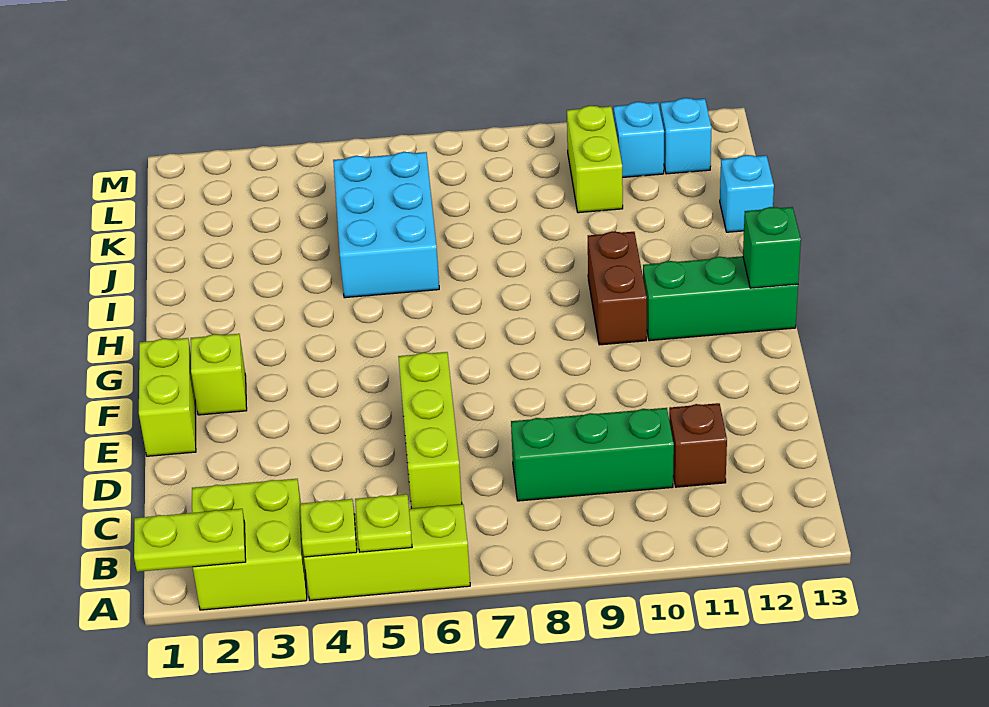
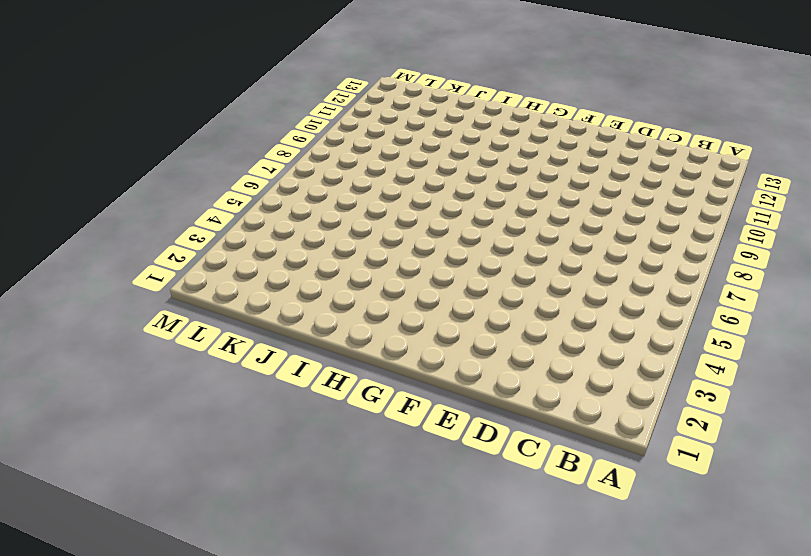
none -> lime 2x2 brick [192,479,307,610]
none -> lime 1x3 brick [304,504,470,600]
none -> lime 1x3 brick [398,352,462,509]

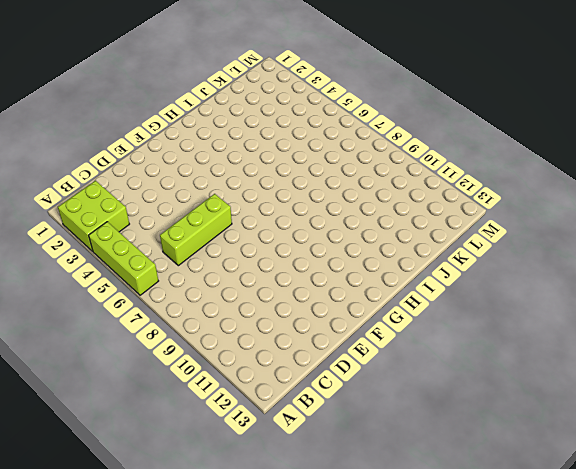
none -> green 1x3 brick [511,408,674,501]
none -> brown 1x1 brick [669,403,727,487]
none -> lime 1x2 brick [139,338,196,456]

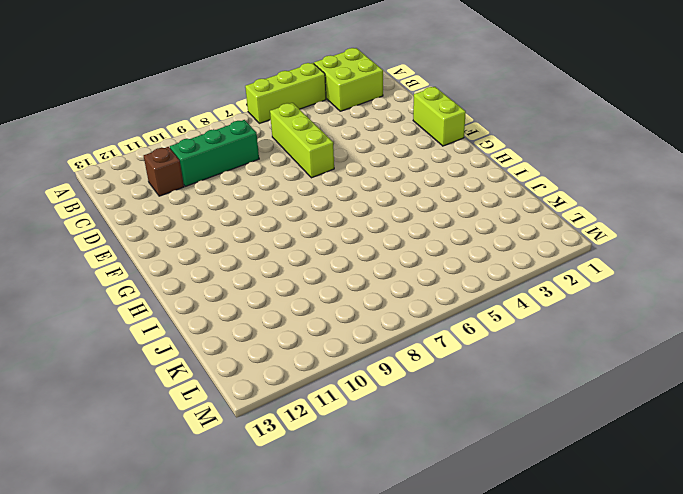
none -> lime 1x1 brick [191,334,247,415]
none -> brown 1x2 brick [588,231,647,345]
none -> green 1x3 brick [643,256,798,341]

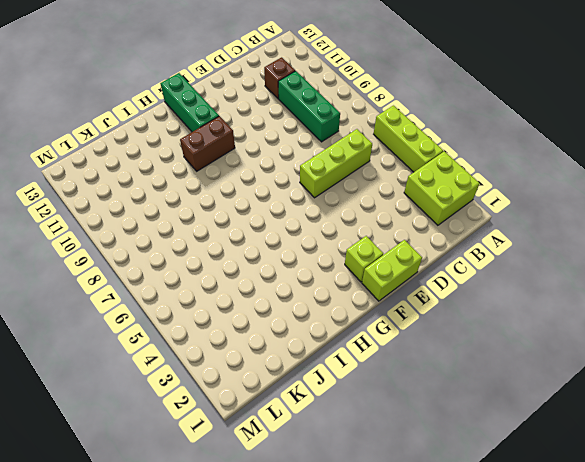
none -> cyan 2x3 brick [333,152,439,298]
none -> cyan 1x1 brick [720,155,774,232]
none -> lime 1x2 brick [567,106,623,213]

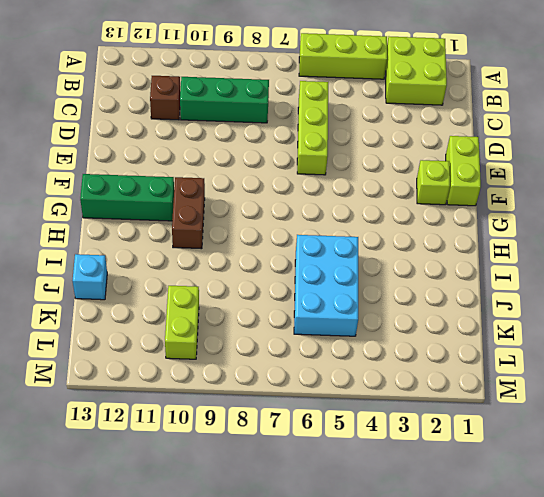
none -> cyan 1x1 brick [614,102,664,178]
none -> cyan 1x1 brick [661,98,712,174]
none -> lime 1x2 plate [134,509,246,572]

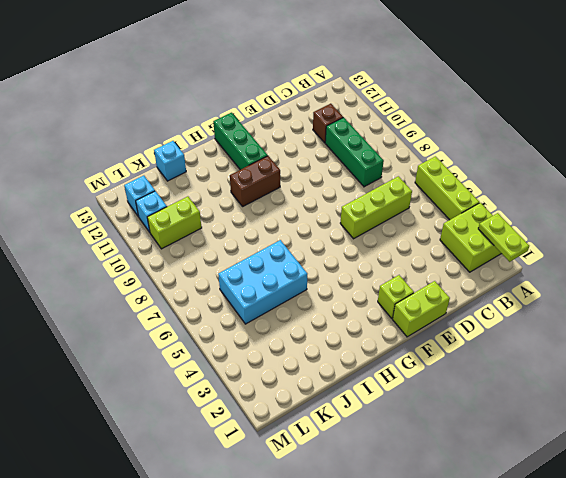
none -> lime 1x1 plate [300,499,357,557]
none -> lime 1x1 plate [355,494,412,552]
none -> green 1x1 brick [743,207,801,288]

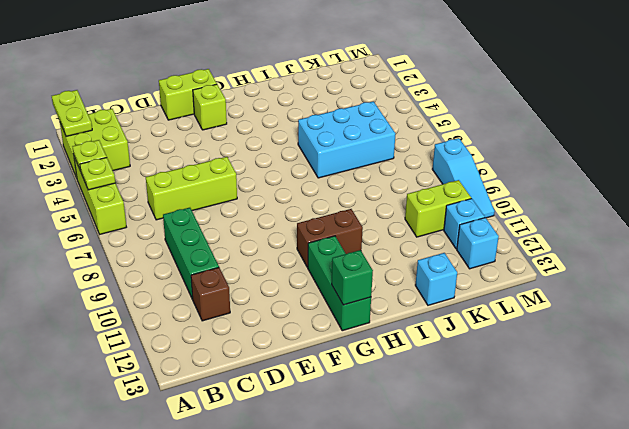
cyan 1x3 slope [432,138,495,218] -> none

